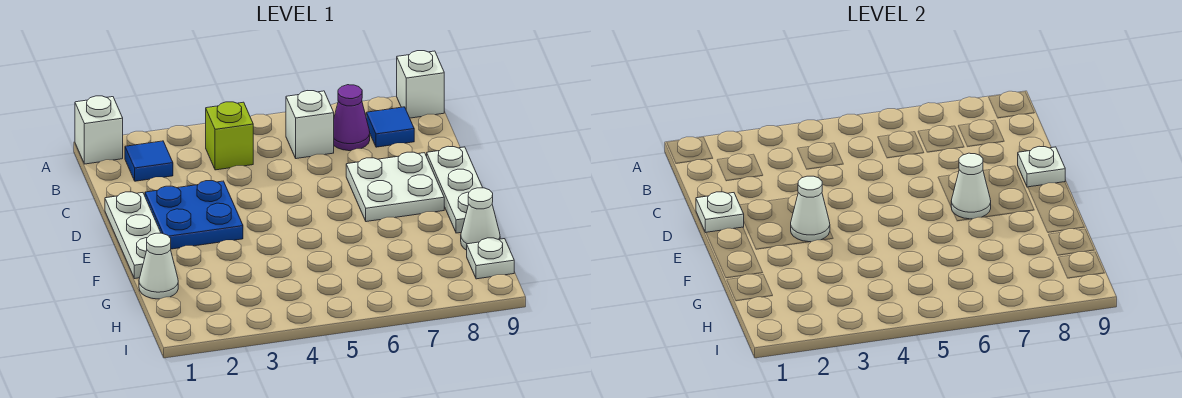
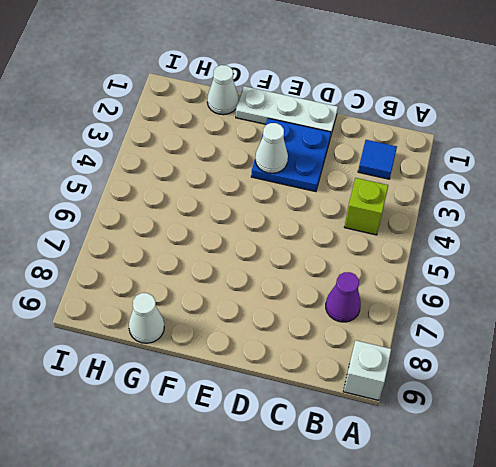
none -> white 1x1 brick [75,96,123,164]
none -> white 1x1 brick [286,91,334,159]
none -> blue 1x1 tile [366,107,414,147]

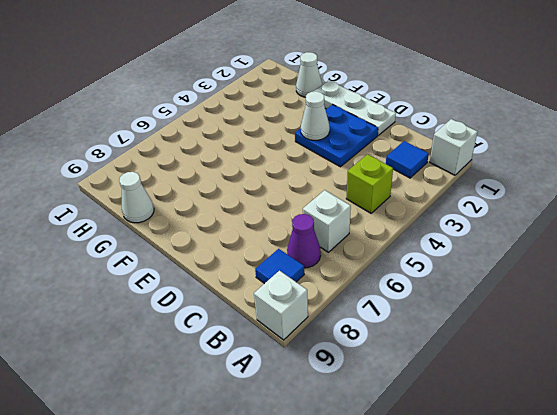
none -> white 2x2 plate [346,152,444,222]
none -> white 1x3 plate [427,146,483,233]
none -> white 1x1 plate [467,238,514,279]

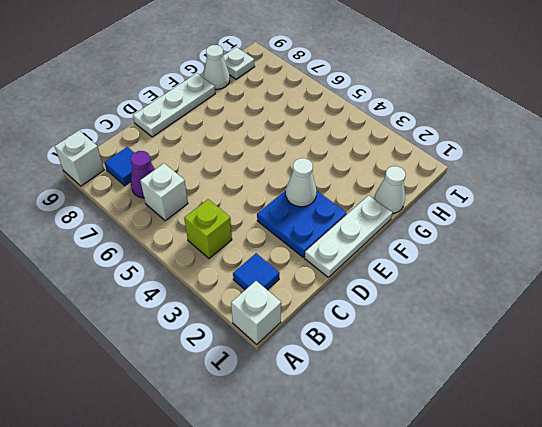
none -> white 2x2 plate [346,152,444,222]
none -> white 1x1 plate [696,192,744,233]
none -> white 1x1 plate [1018,146,1065,187]

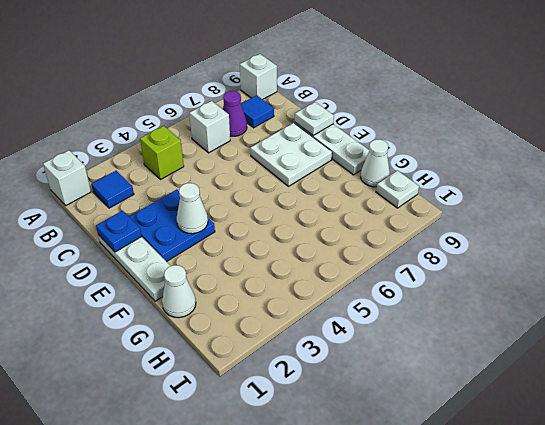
blue 1x1 plate [96,211,142,252] -> white 1x1 plate [696,192,744,233]
none -> white 1x1 cone [951,153,991,219]

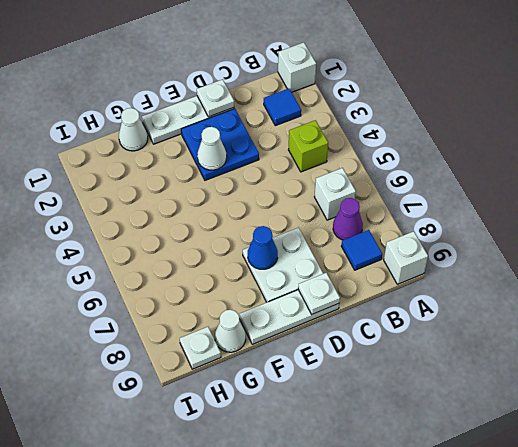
blue 1x1 cone [248,226,278,269] -> white 1x1 cone [951,153,991,219]

